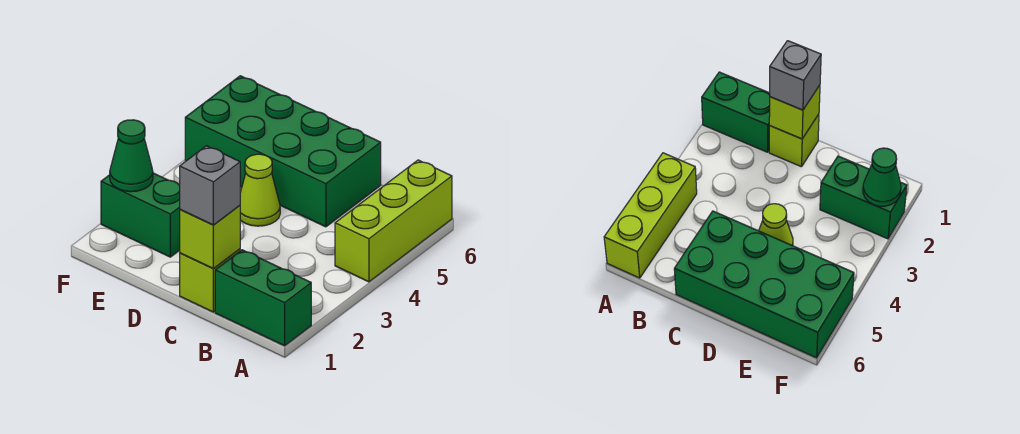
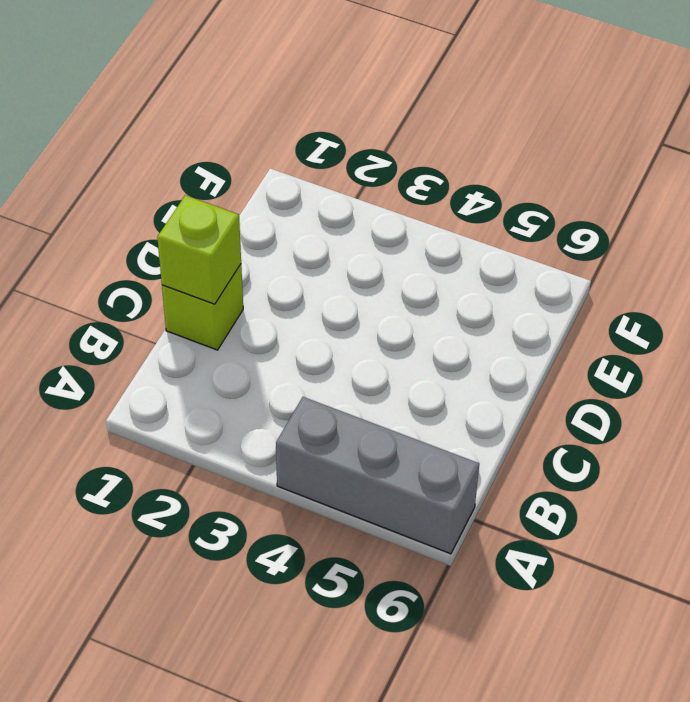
grey 1x3 brick [276,397,479,554] -> lime 1x3 brick [335,160,452,282]
none -> green 1x2 brick [215,250,311,346]
none -> green 2x4 brick [185,76,381,227]

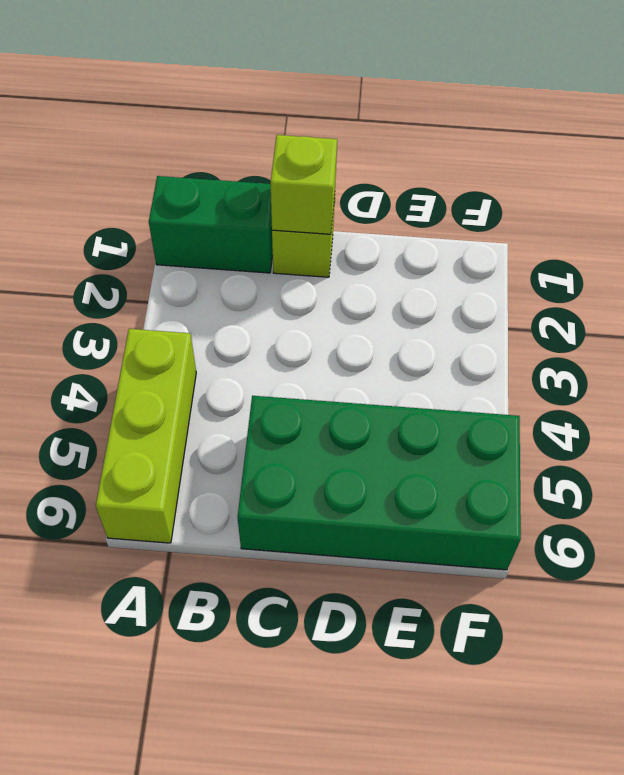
none -> lime 1x1 cone [240,154,280,226]
none -> green 1x2 brick [101,173,180,257]

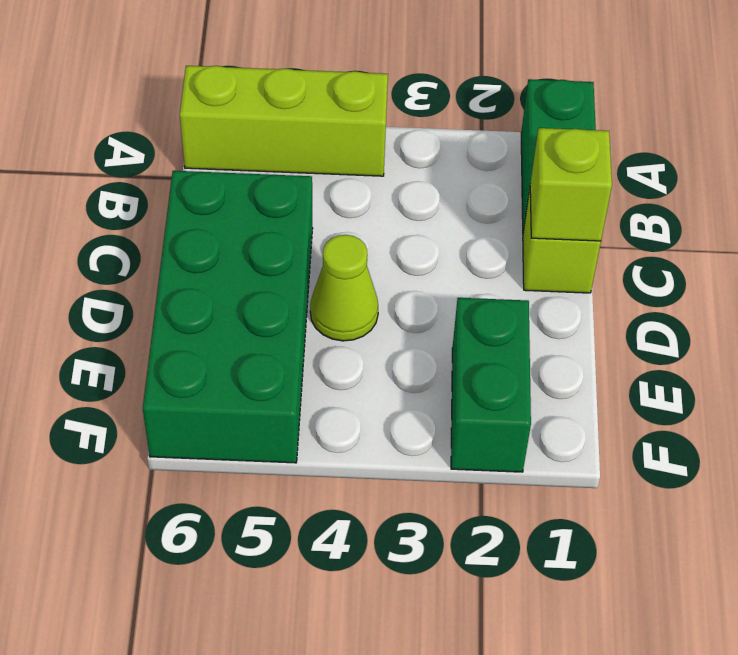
none -> green 1x1 cone [110,120,153,192]
none -> grey 1x1 brick [180,146,240,225]

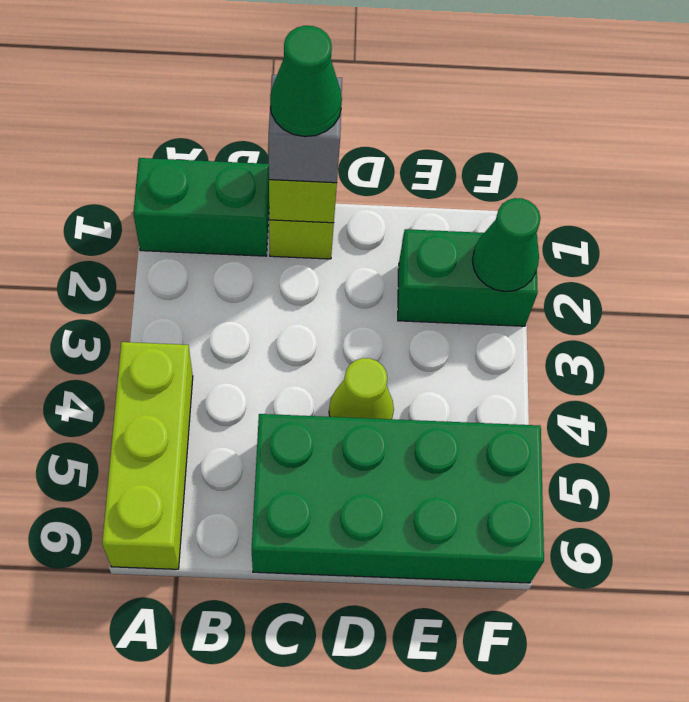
green 1x1 cone [270,26,342,136] -> none

